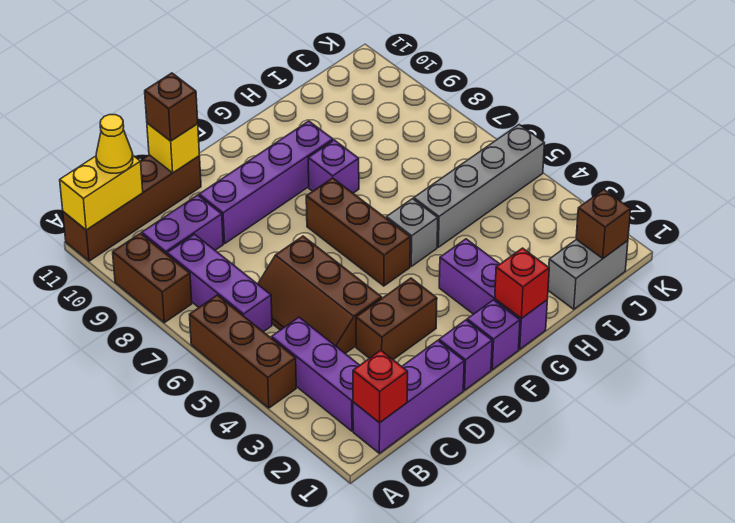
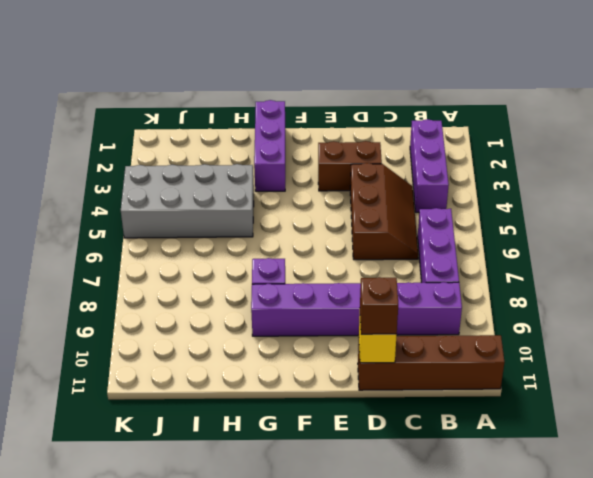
grey 2x4 brick [121,164,254,238] -> grey 1x4 brick [414,125,544,247]
none -> brown 1x3 brick [189,295,296,408]
none -> brown 1x2 brick [113,233,192,323]
none -> purple 1x3 brick [353,340,464,453]

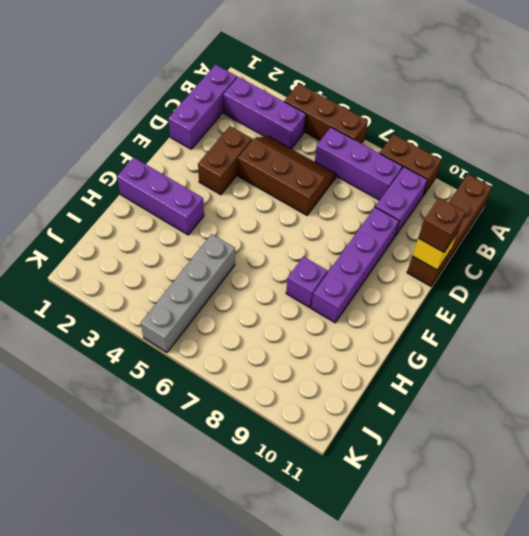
none -> purple 1x1 brick [439,320,492,390]
none -> purple 1x1 brick [467,300,520,370]
none -> brown 1x3 brick [306,178,410,286]

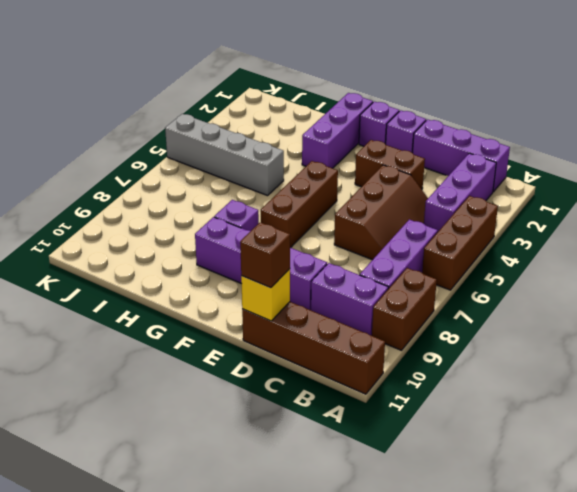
none -> grey 1x1 brick [386,199,438,266]
none -> grey 1x2 brick [548,240,628,309]
none -> yellow 1x2 brick [60,156,143,230]

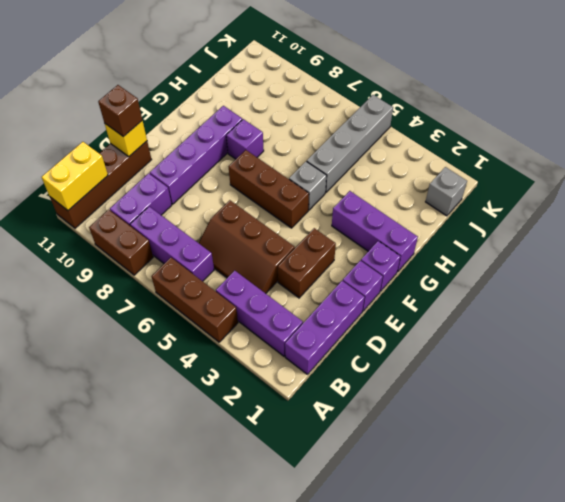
grey 1x1 brick [426,167,467,216] -> grey 1x2 brick [548,240,628,309]
none -> red 1x1 brick [353,350,408,423]
none -> red 1x1 brick [495,248,549,318]
none -> brown 1x1 brick [576,190,631,258]

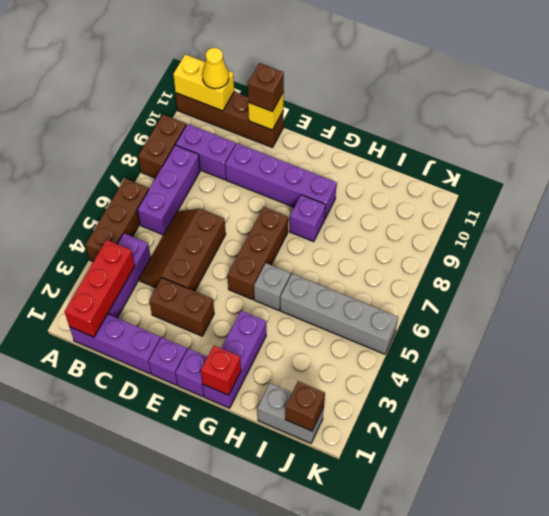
red 1x3 brick [64,240,135,337] -> red 1x1 brick [353,350,408,423]

